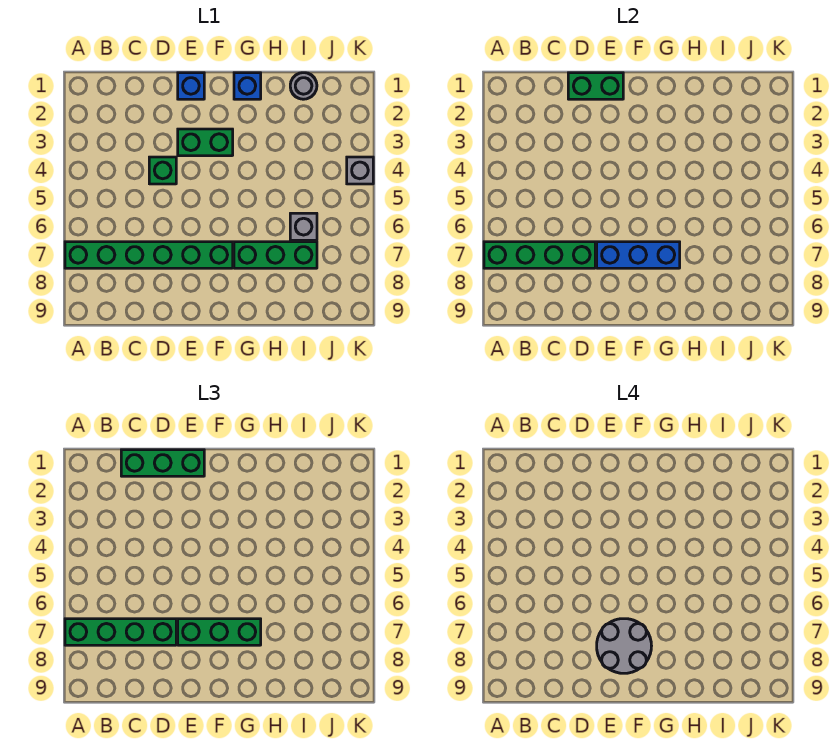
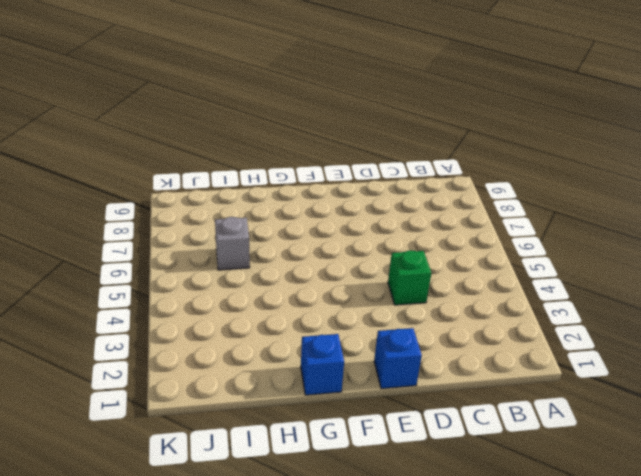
none -> green 1x6 brick [65,242,233,268]
none -> green 1x2 brick [178,129,233,156]
none -> green 1x3 brick [234,242,317,268]

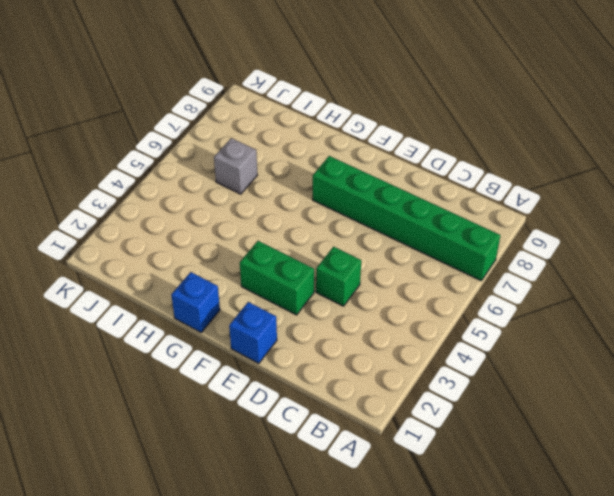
none -> green 1x3 brick [234,242,317,268]
none -> grey 1x1 round brick [290,73,317,99]
none -> grey 1x1 brick [347,157,373,184]

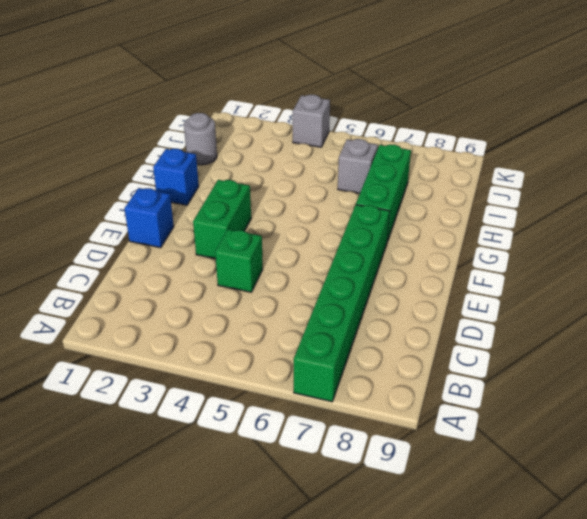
none -> green 1x4 brick [484,242,595,268]
none -> green 1x2 brick [568,73,623,99]
none -> blue 1x3 brick [597,242,680,268]

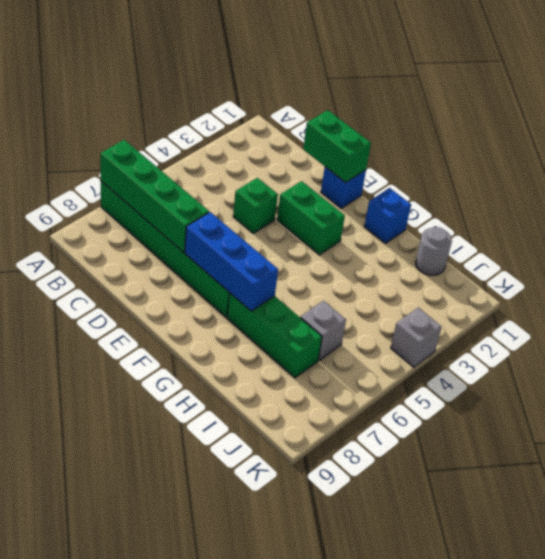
none -> green 1x4 brick [65,619,176,645]
none -> green 1x3 brick [121,450,204,476]
none -> green 1x3 brick [178,619,261,645]

